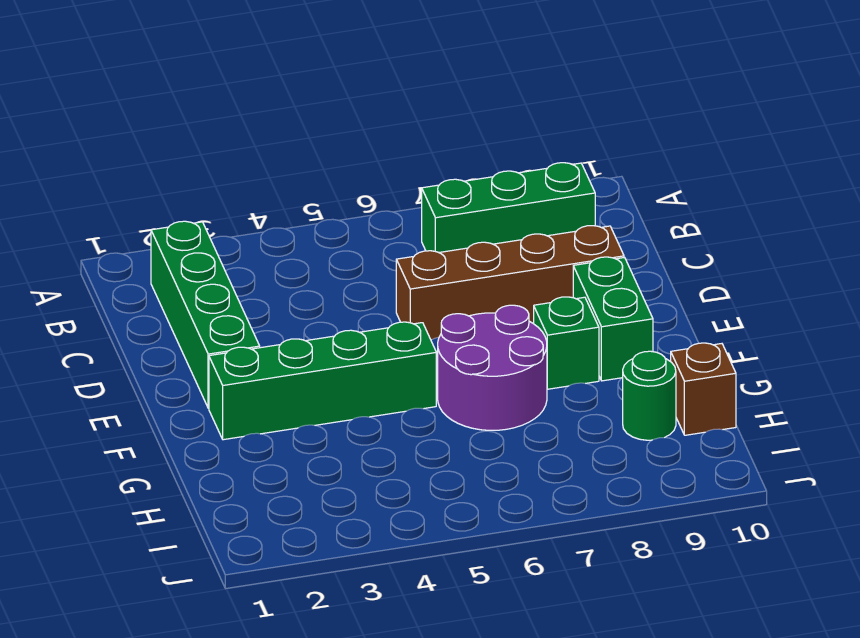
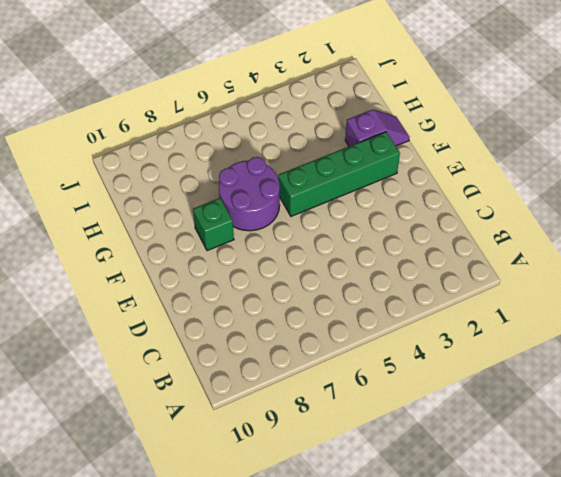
purple 1x2 slope [345,109,410,146] -> none
none -> green 1x4 brick [151,221,260,408]
none -> green 1x3 brick [422,163,595,253]

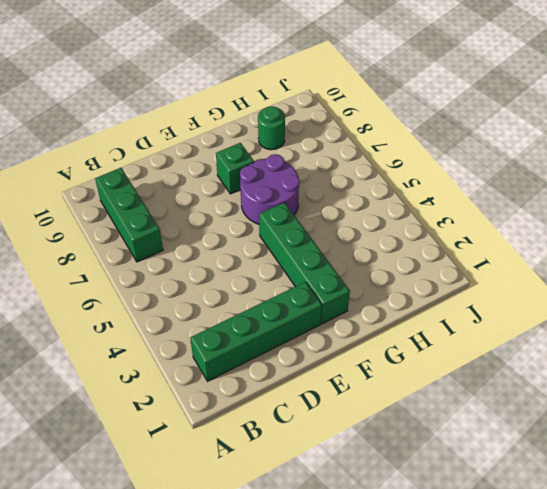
none -> brown 1x4 brick [396,226,624,340]
none -> green 1x2 brick [573,257,653,381]

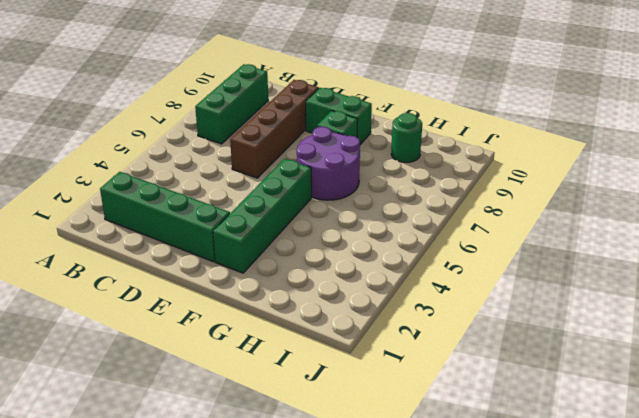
none -> brown 1x1 brick [671,343,736,435]

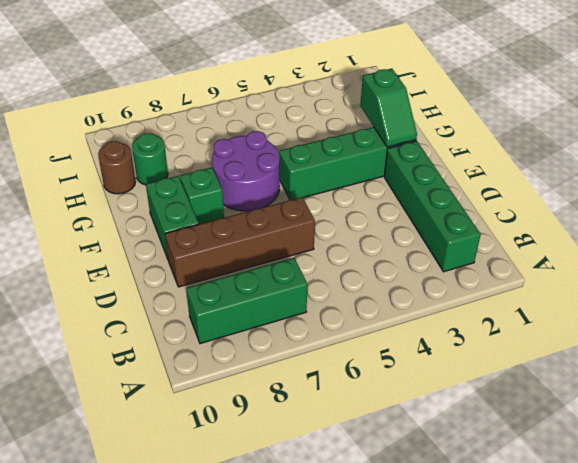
green 1x2 slope [360,69,417,147] -> none
brown 1x1 round brick [98,141,136,194] -> brown 1x1 brick [671,343,736,435]

